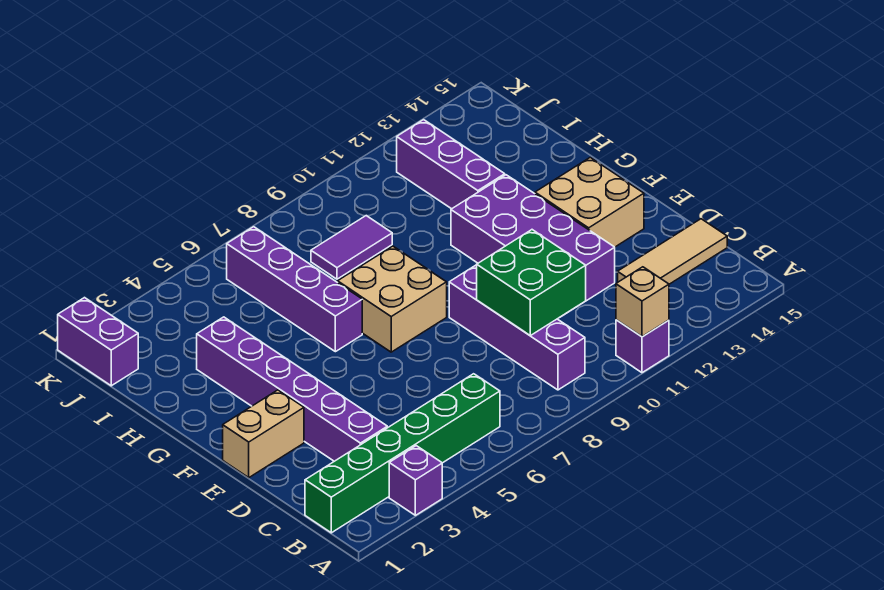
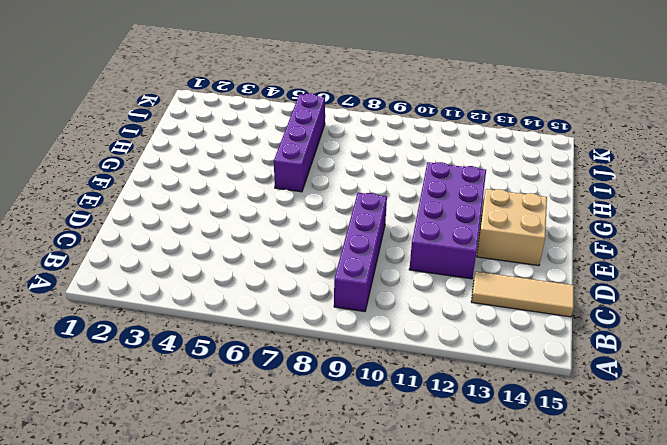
none -> purple 1x1 brick [389,446,442,515]
none -> purple 1x1 brick [616,320,669,373]
none -> green 1x6 brick [305,374,500,533]

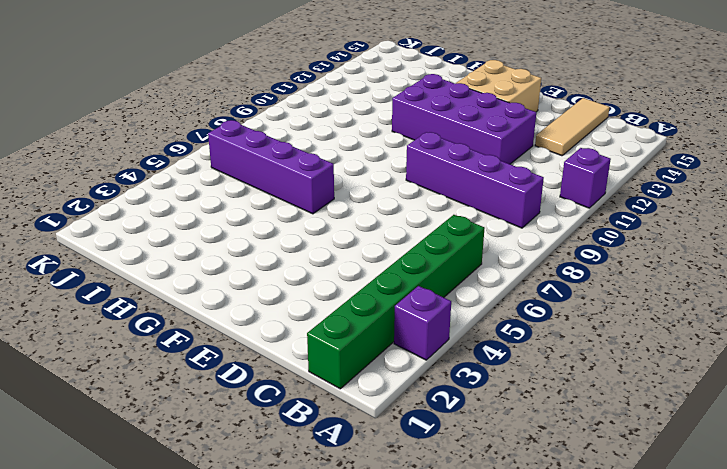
none -> purple 1x6 brick [197,317,387,461]
none -> tan 1x2 brick [223,390,304,478]
none -> tan 2x2 brick [338,246,447,352]

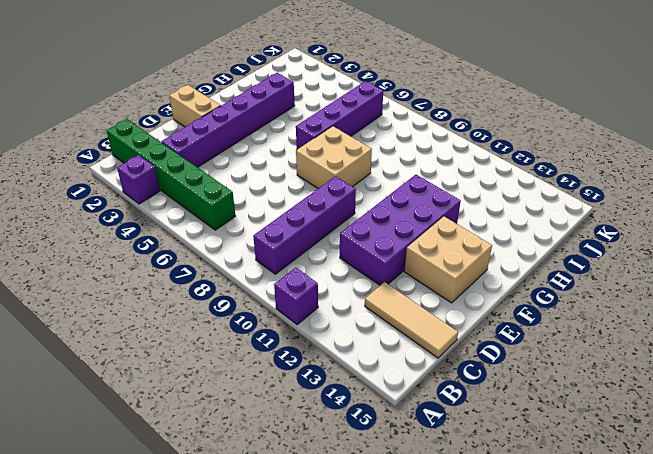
none -> purple 1x3 brick [397,120,505,209]
none -> purple 1x2 tile [311,216,392,279]
none -> purple 1x2 brick [58,298,138,386]

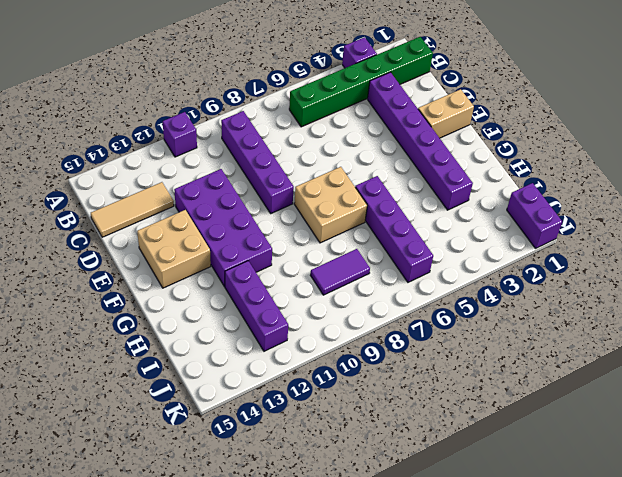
none -> tan 1x1 brick [616,267,669,337]
none -> green 2x2 brick [477,230,586,336]

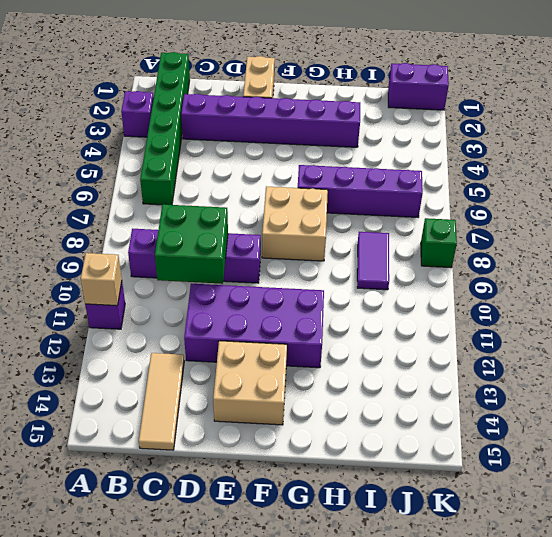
green 1x1 brick [421,218,457,268] -> none
none -> purple 1x3 brick [397,120,505,209]

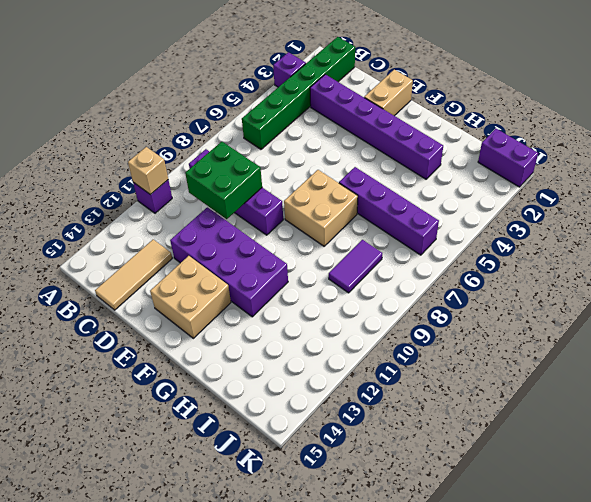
none -> purple 1x3 brick [397,120,505,209]

